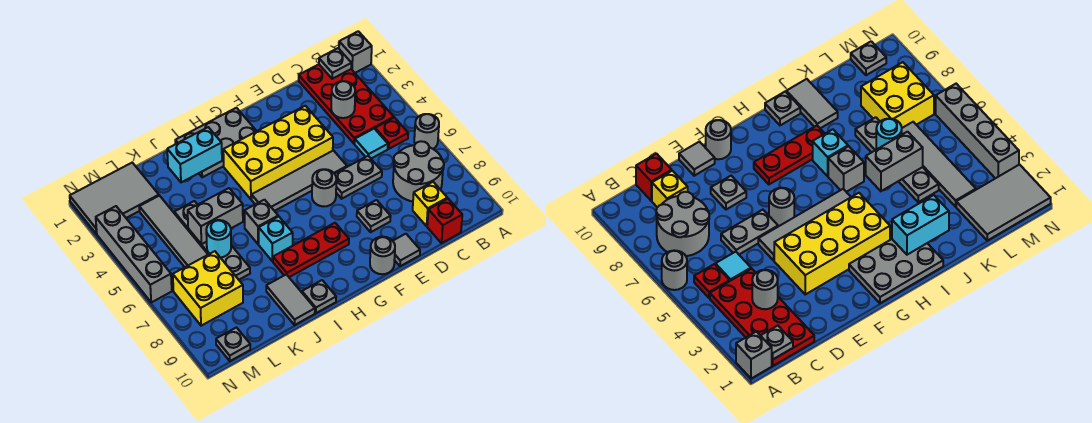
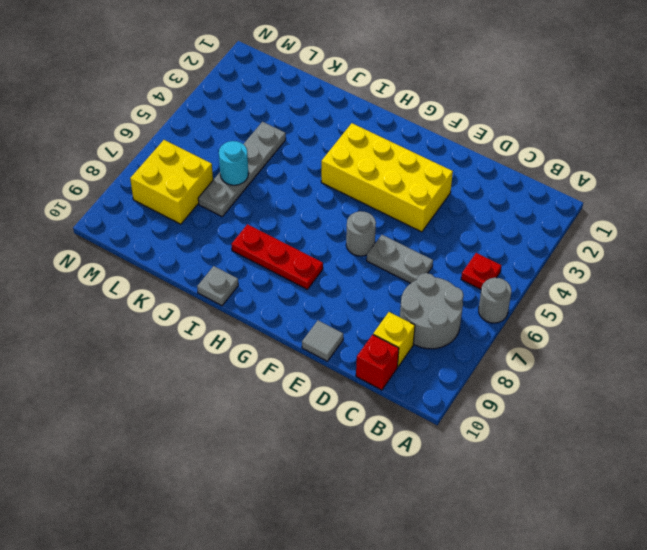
none -> grey 1x1 brick [339,31,372,73]
none -> red 2x4 plate [299,64,394,144]
none -> cyan 1x1 tile [355,129,388,158]
none -> grey 1x4 tile [252,150,347,211]

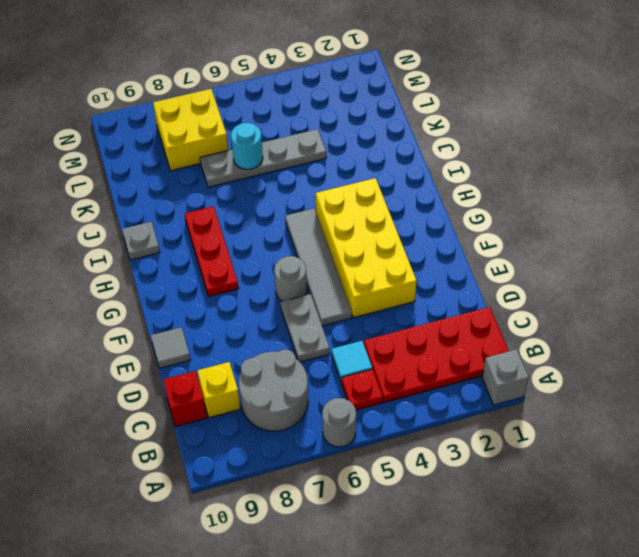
none -> grey 1x1 plate [357,200,391,232]
none -> grey 1x1 round brick [370,237,395,274]
none -> grey 2x3 plate [175,108,256,177]
none -> grey 1x1 brick [244,200,278,244]

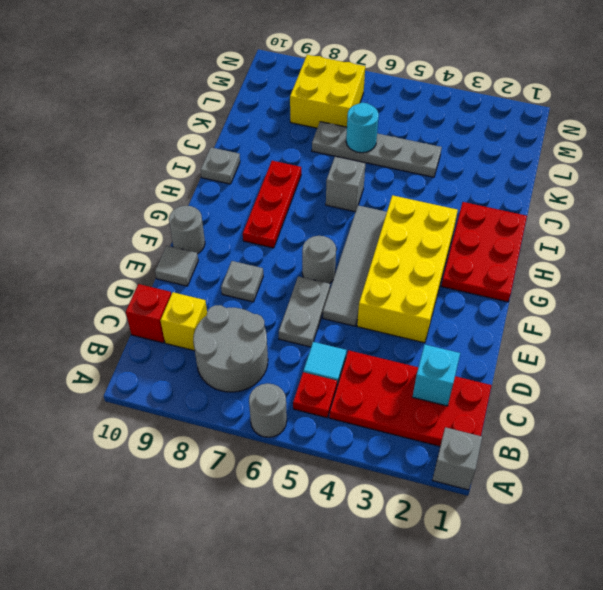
cyan 1x1 brick [413,345,460,406] -> cyan 1x1 brick moved to [259,216,293,261]
red 2x3 plate [442,202,527,302] -> grey 2x3 plate [175,108,256,177]
none -> grey 1x2 tile [266,274,315,325]
none -> grey 2x3 tile [70,163,159,234]
none -> grey 1x4 tile [139,196,208,267]
none -> grey 1x1 plate [216,328,250,361]

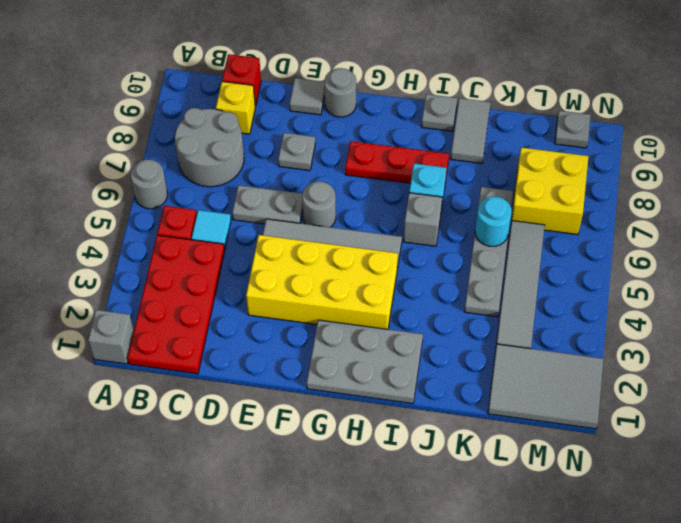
none -> grey 1x4 brick [96,206,172,302]
none -> grey 1x1 plate [319,48,351,79]
none -> grey 1x1 round brick [331,81,355,118]
none -> cyan 1x2 brick [167,127,222,182]

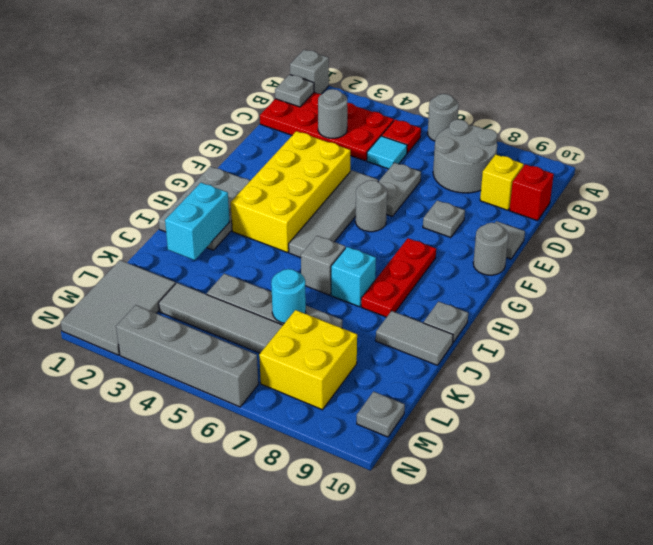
none -> grey 1x2 brick [188,188,243,244]

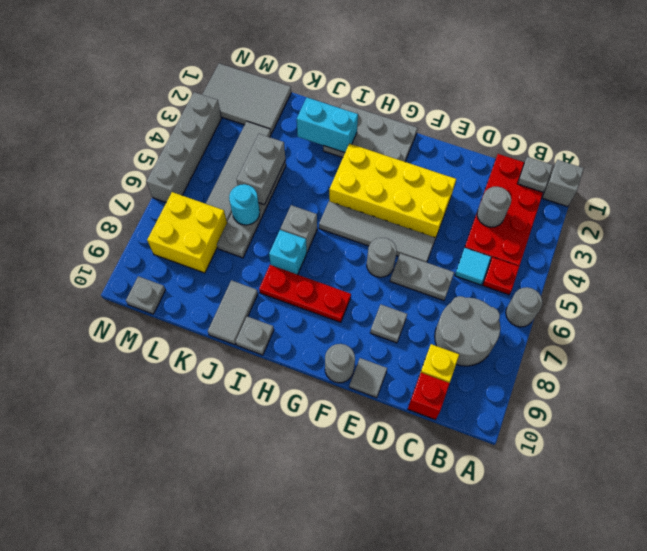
grey 1x2 brick [237,134,286,205] -> grey 1x2 brick turned to [188,188,243,244]

